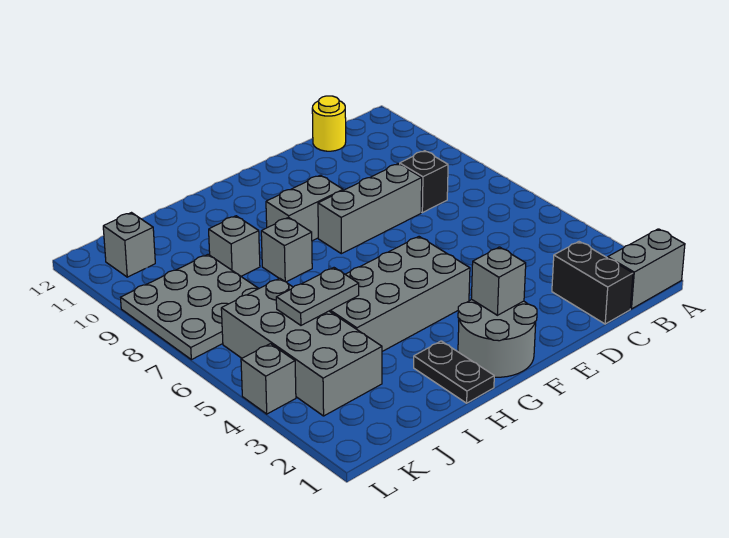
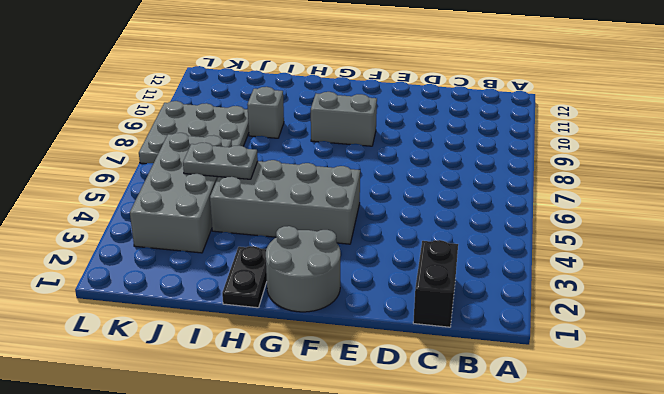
none -> grey 1x2 brick [608,229,685,309]
none -> black 1x1 brick [400,151,448,213]
none -> yellow 1x1 round brick [312,96,346,151]

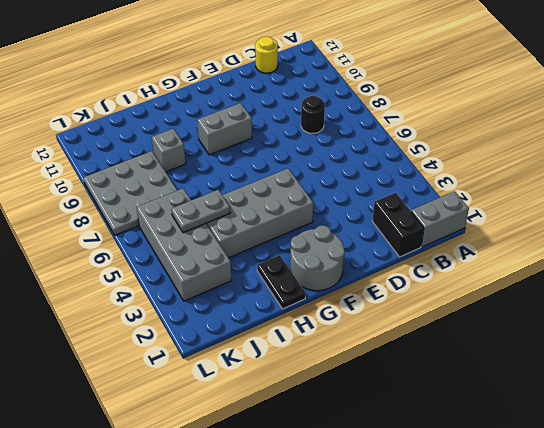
black 1x1 round brick [301,96,325,133] -> black 1x1 brick [400,151,448,213]
none -> grey 1x3 brick [318,164,422,254]
none -> grey 1x1 brick [261,217,312,282]
none -> grey 1x1 brick [103,213,155,277]

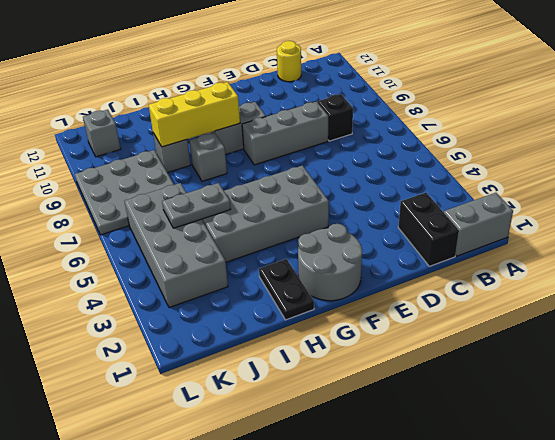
yellow 1x3 brick [149,82,240,147] -> none
none -> grey 1x1 brick [241,344,296,414]
none -> grey 1x1 brick [471,247,526,315]

